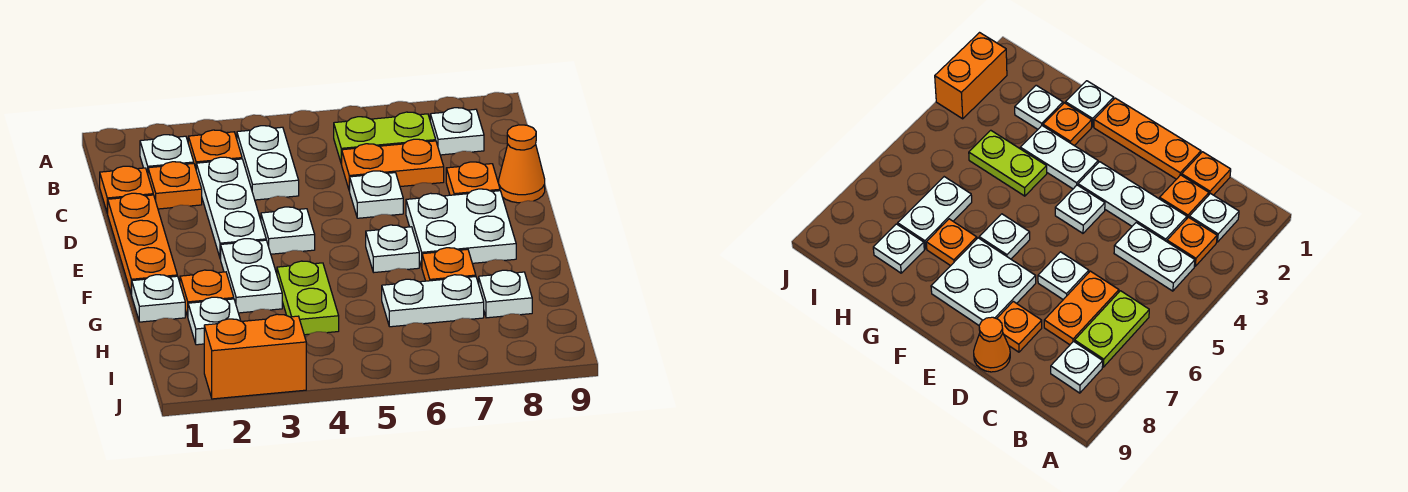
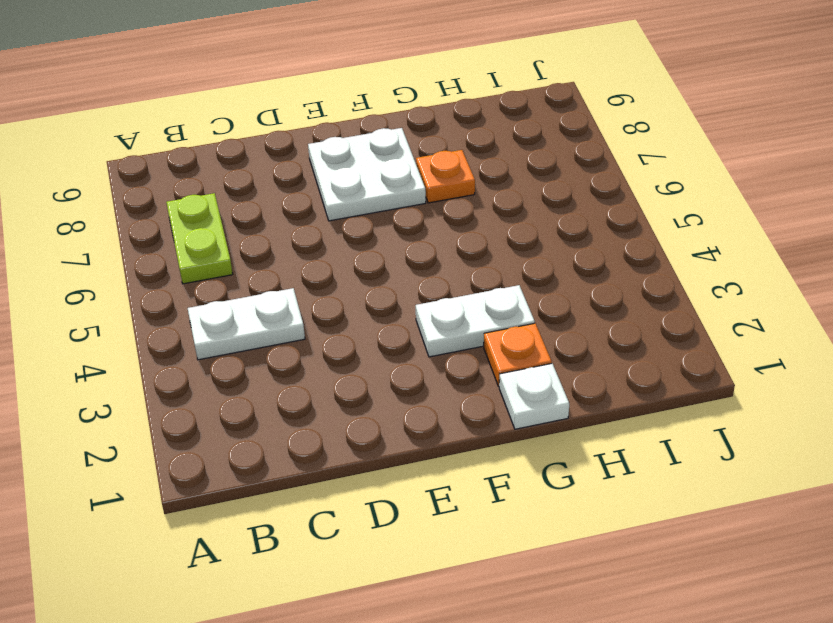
none -> white 1x1 plate [140,135,194,174]
none -> orange 1x1 plate [188,130,242,168]
none -> white 1x1 plate [430,108,484,155]

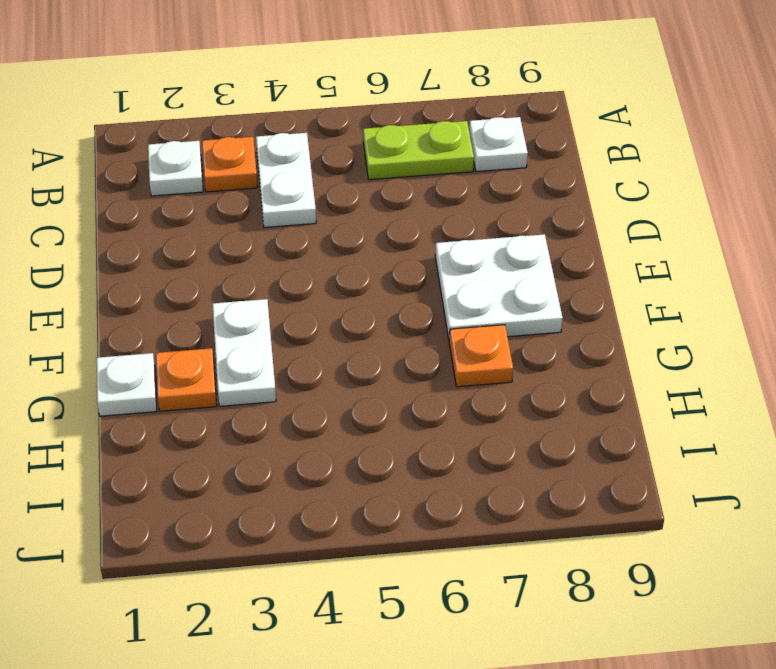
none -> orange 1x1 plate [100,166,153,213]
none -> orange 1x1 plate [148,162,202,209]
none -> white 1x3 plate [196,157,266,259]

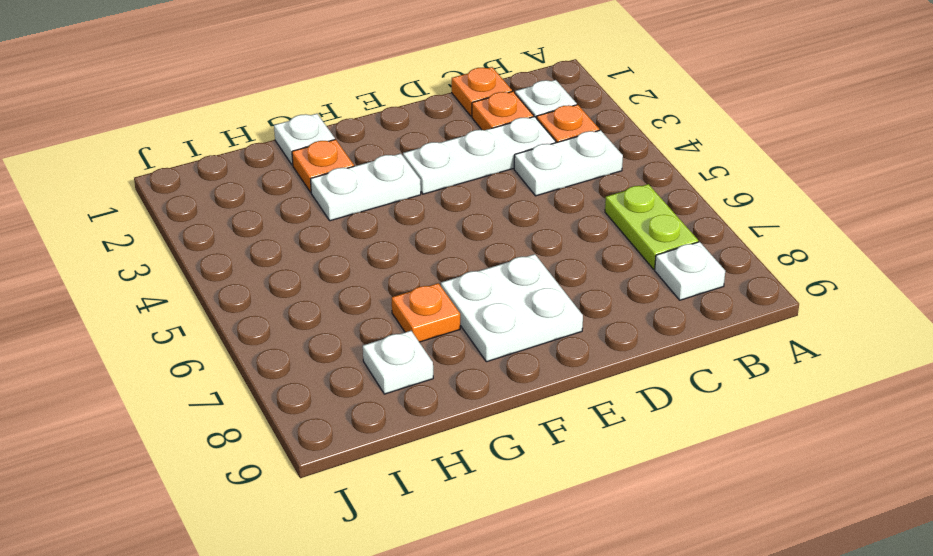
none -> orange 1x2 plate [342,139,444,191]
none -> orange 1x3 plate [107,193,177,295]
none -> white 1x1 plate [350,171,403,218]

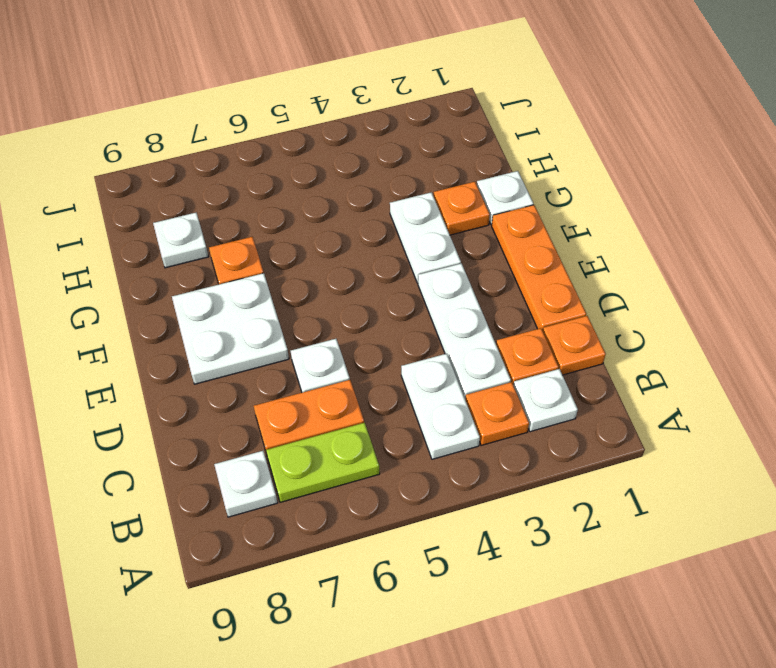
none -> orange 1x1 plate [446,162,500,195]
none -> orange 1x1 cone [499,125,545,203]
none -> white 1x1 plate [261,207,315,254]

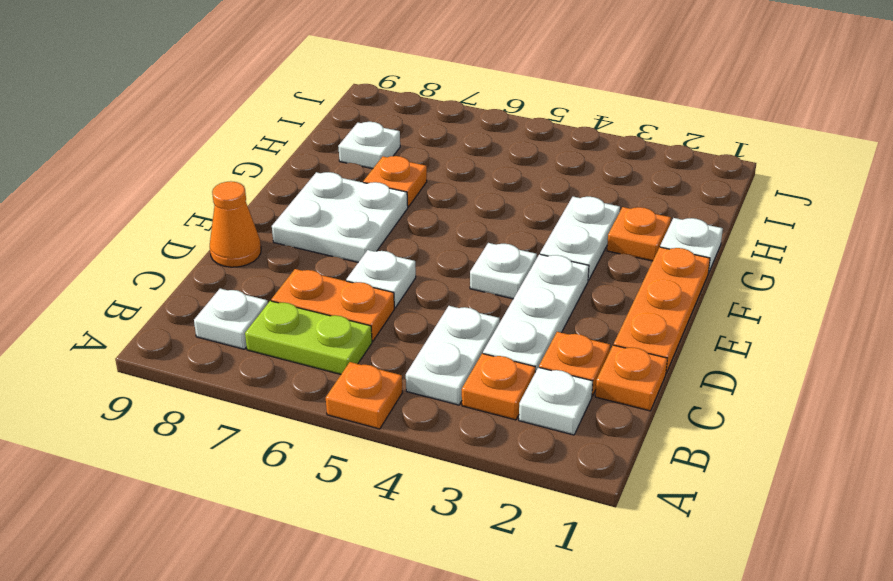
orange 1x1 plate [326,362,403,429] -> orange 1x1 plate moved to [446,162,500,195]
none -> white 1x1 plate [366,225,419,272]
none -> lime 1x2 plate [277,261,339,335]
none -> white 1x1 plate [188,297,241,345]

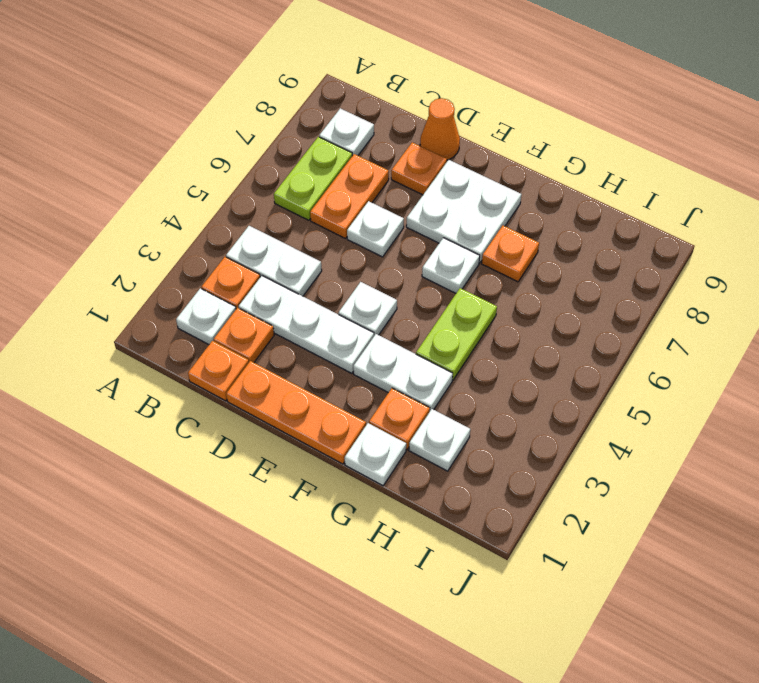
lime 1x2 plate [416,288,497,380] -> lime 1x2 plate turned to [277,261,339,335]
none -> white 1x2 plate [382,275,484,327]
none -> white 1x1 plate [479,270,532,318]
none -> orange 1x2 brick [204,314,306,399]

